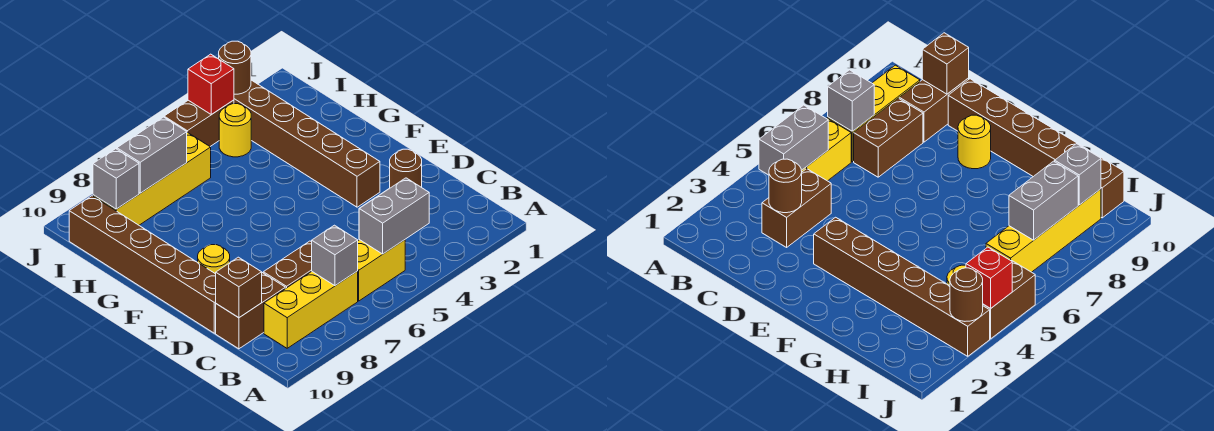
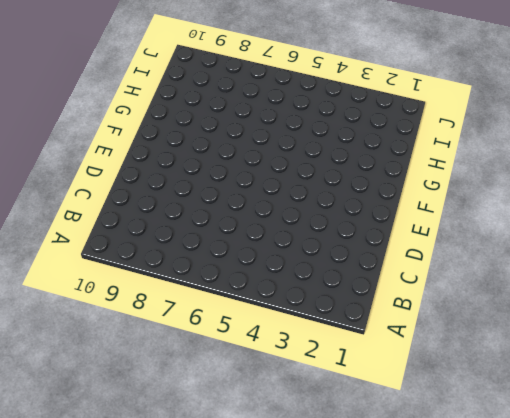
none -> yellow 1x2 brick [358,240,405,301]
none -> yellow 1x3 brick [264,271,358,348]
none -> brown 1x2 brick [762,169,831,247]

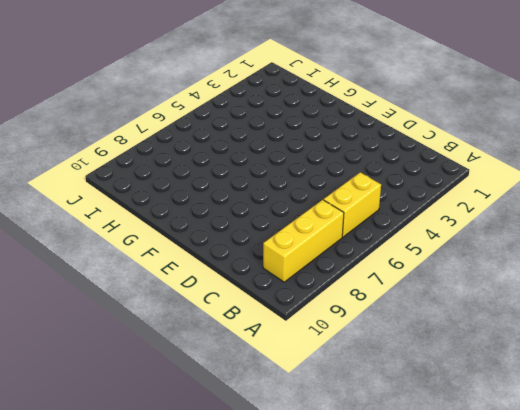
none -> brown 1x2 brick [762,169,831,247]
none -> brown 1x2 brick [263,241,312,289]
none -> brown 1x2 brick [216,273,285,349]

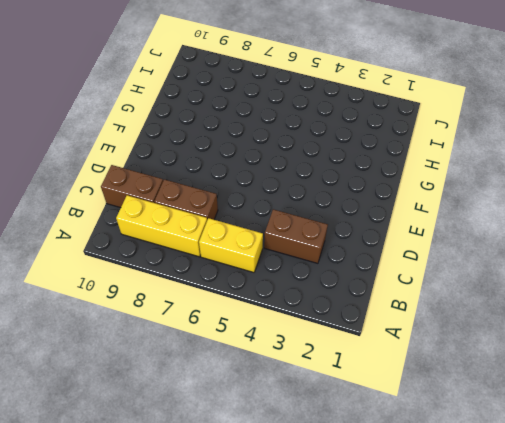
none -> brown 1x6 brick [69,196,216,333]
none -> brown 1x6 brick [234,80,380,207]
none -> yellow 1x1 round brick [198,245,230,274]

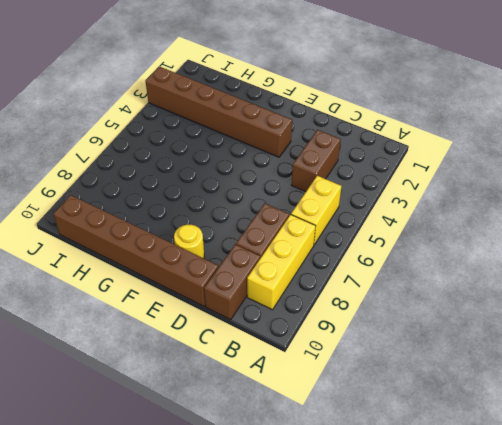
none -> yellow 1x1 round brick [219,104,251,157]
none -> yellow 1x4 brick [93,132,211,225]
none -> brown 1x2 brick [164,100,234,146]

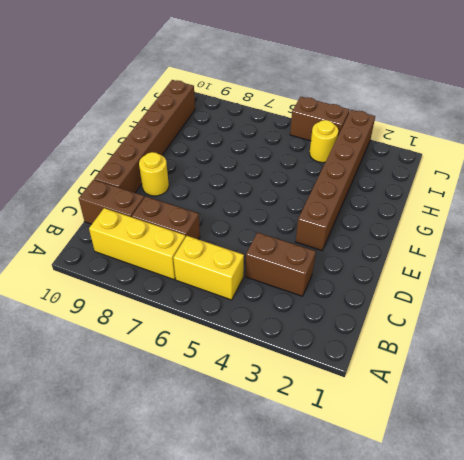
none -> yellow 1x4 brick [93,132,211,225]
none -> grey 1x2 brick [359,178,429,254]
none -> grey 1x1 brick [312,225,358,286]

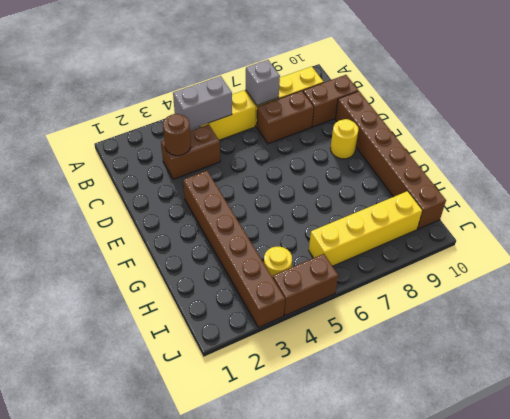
none -> brown 1x1 brick [216,257,262,318]
none -> grey 1x2 brick [117,117,187,193]
none -> grey 1x1 brick [93,149,139,209]

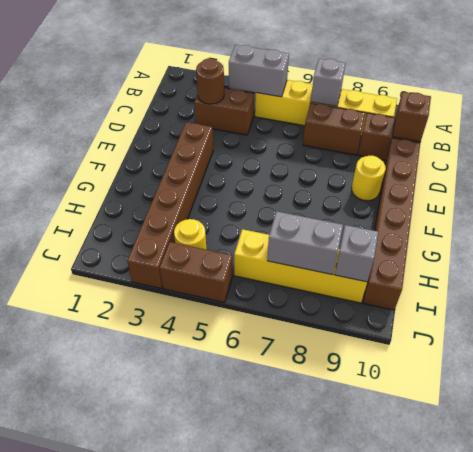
none -> brown 1x1 round brick [219,41,251,94]
none -> red 1x1 brick [188,54,234,115]

